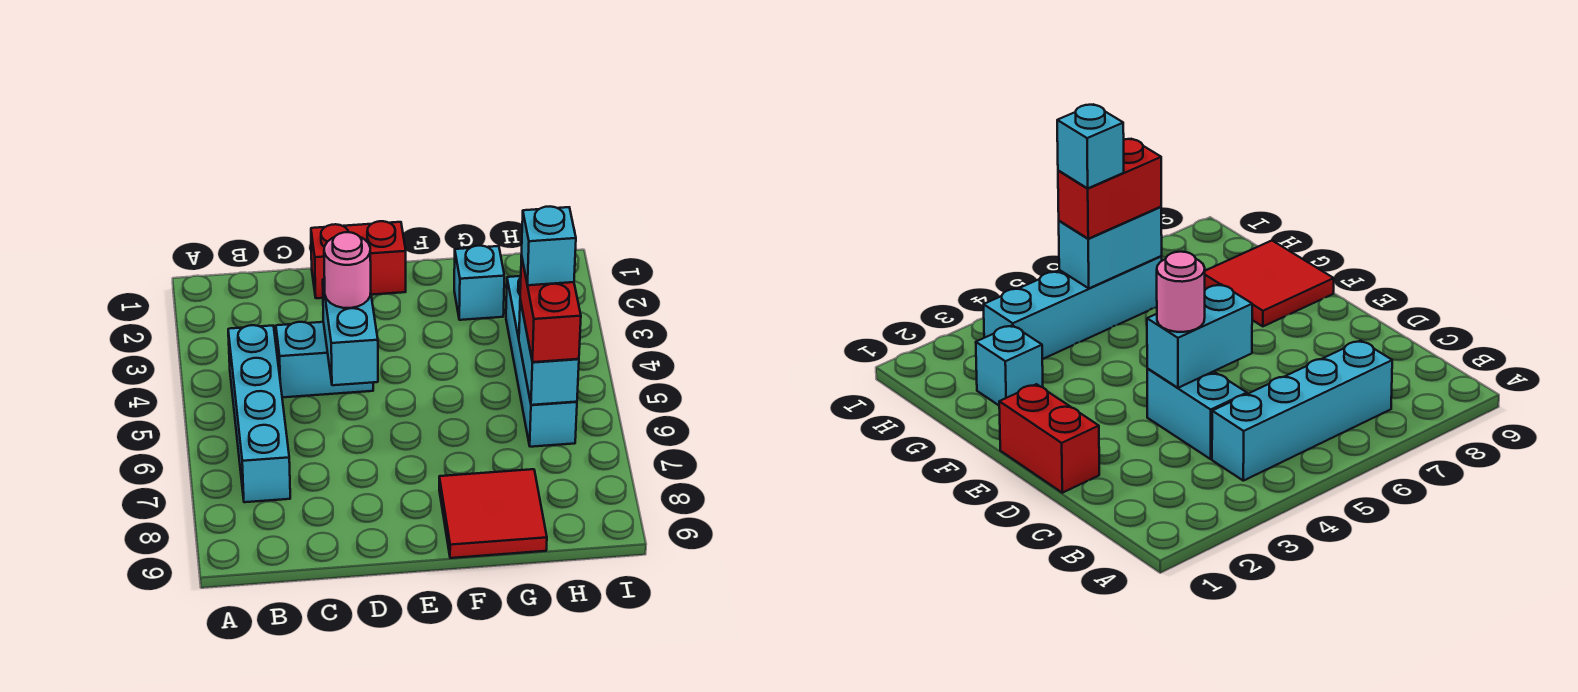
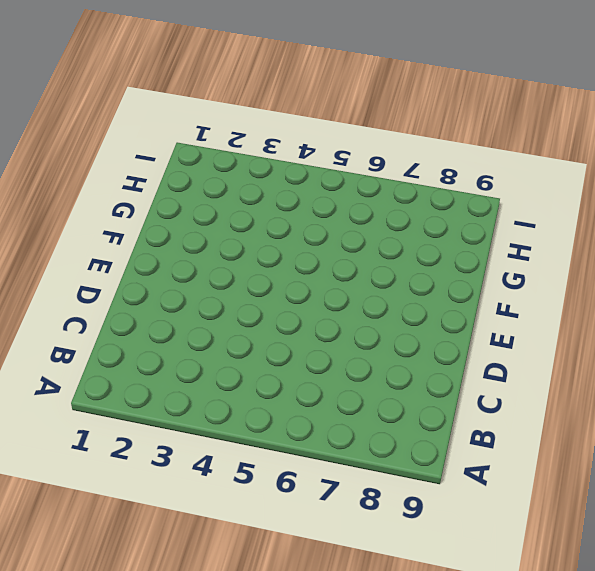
none -> cyan 1x4 brick [228,325,290,502]
none -> cyan 1x2 brick [276,322,373,397]

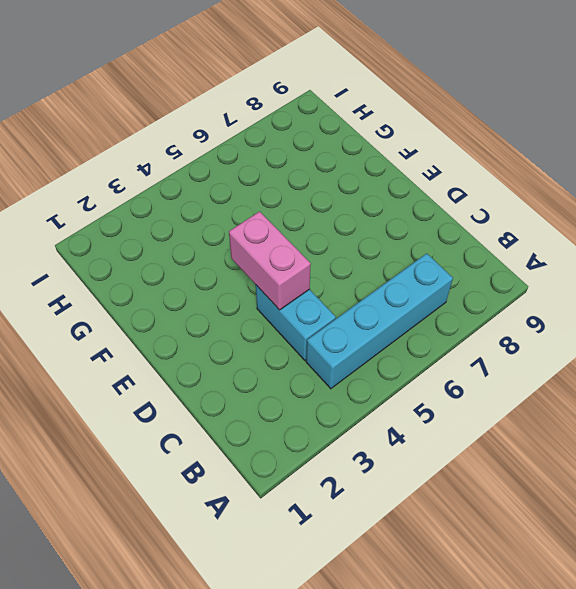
pink 1x2 brick [229,211,311,310] -> cyan 1x2 brick [323,279,378,385]
none -> red 1x2 brick [311,221,406,298]
none -> red 2x2 tile [439,469,547,558]

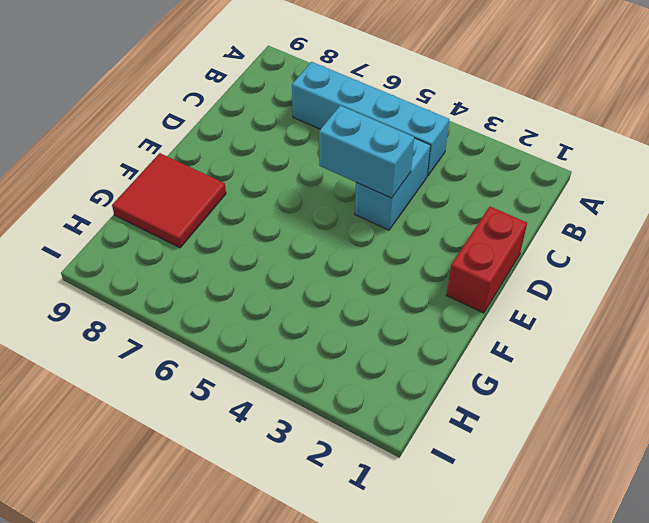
none -> cyan 1x1 brick [454,246,504,320]
none -> cyan 1x4 brick [506,276,577,447]

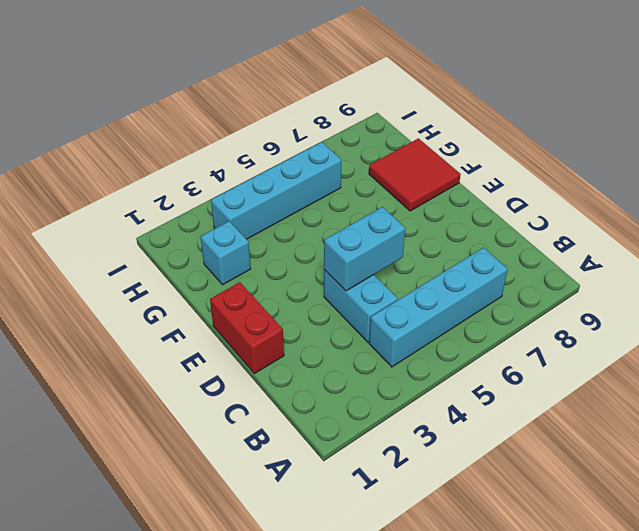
none -> cyan 1x2 brick [519,300,579,405]
none -> pink 1x1 round brick [324,232,371,308]

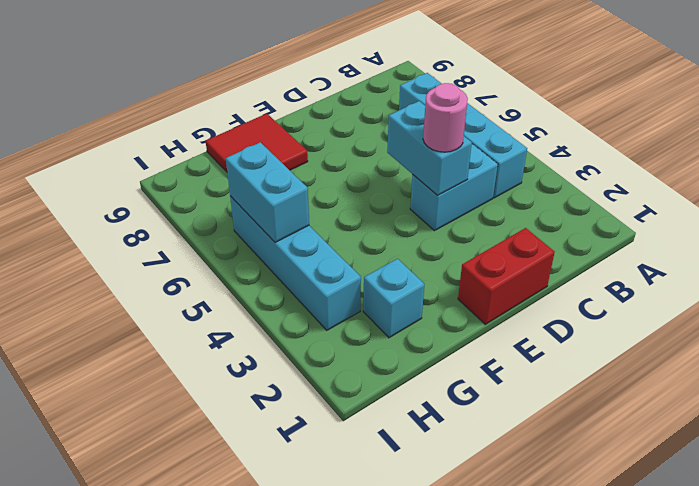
none -> red 1x2 brick [520,255,581,362]
none -> cyan 1x1 brick [522,207,576,285]

